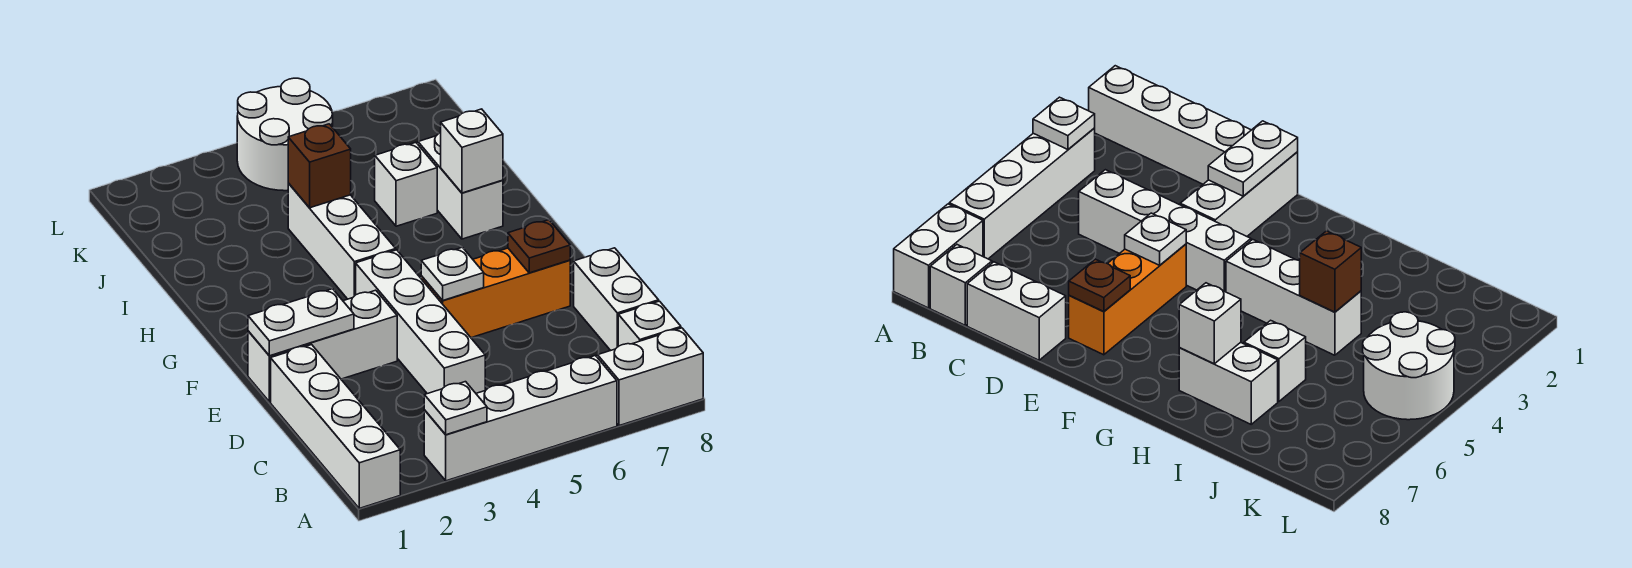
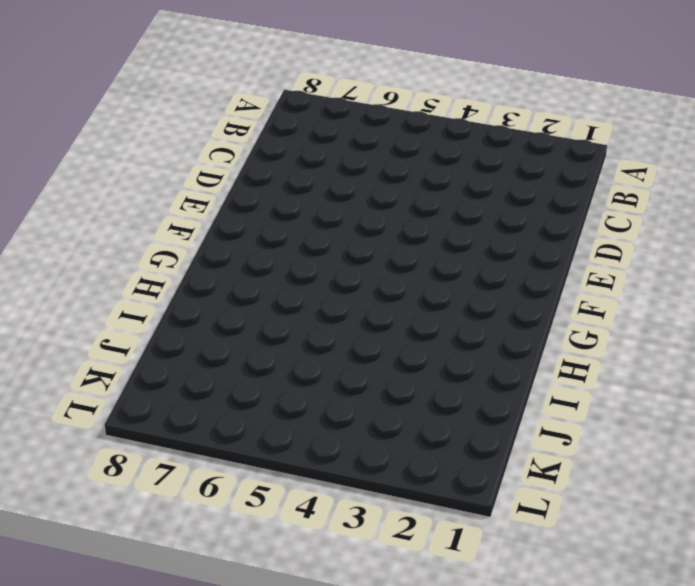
none -> white 1x4 brick [271,345,400,508]
none -> white 1x4 brick [424,356,617,481]
none -> white 1x2 brick [598,328,703,426]

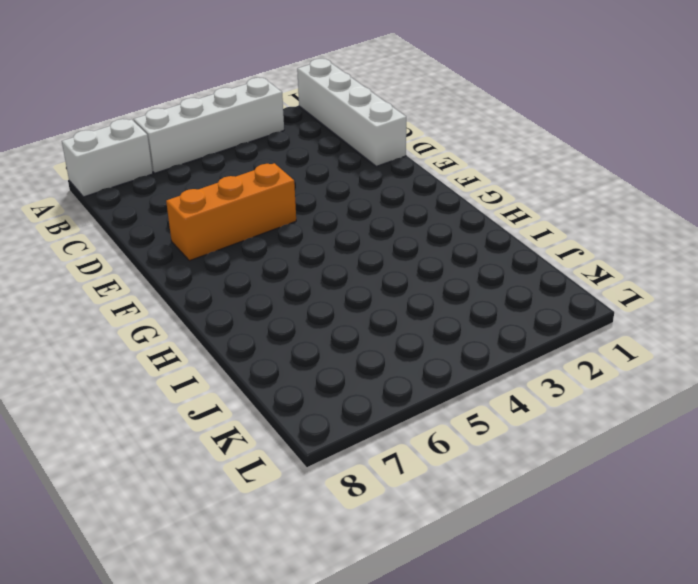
none -> white 1x1 brick [618,301,681,346]
none -> white 1x4 brick [356,250,485,394]
none -> white 1x2 brick [574,248,659,351]

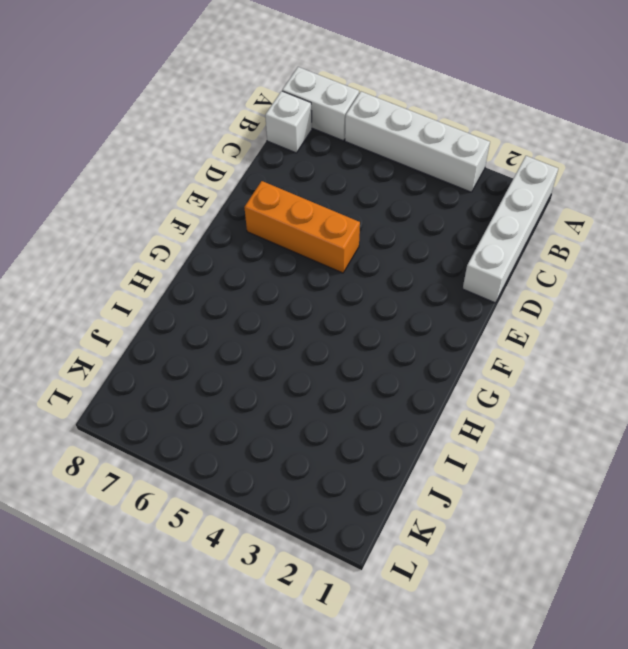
none -> white 1x4 brick [356,250,485,394]
none -> white 1x2 brick [574,248,659,351]
none -> white 1x3 brick [248,290,397,402]

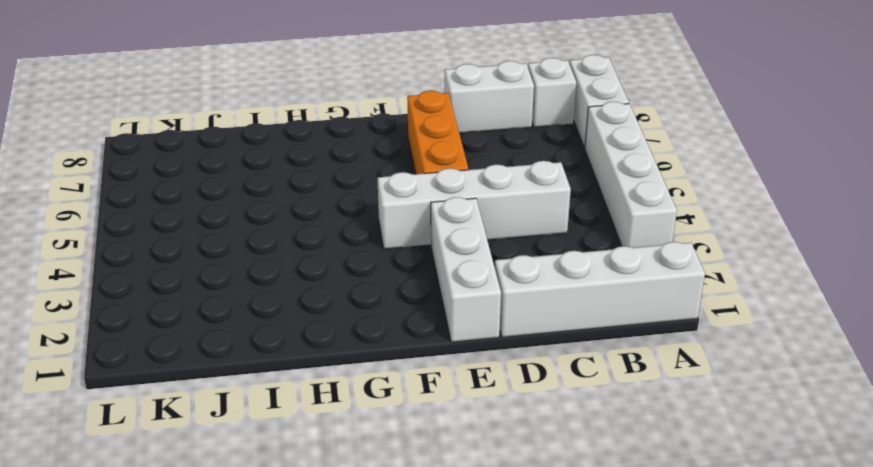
none -> white 1x3 brick [288,183,396,299]
none -> white 1x2 brick [418,133,503,239]
none -> white 1x1 brick [375,142,437,226]

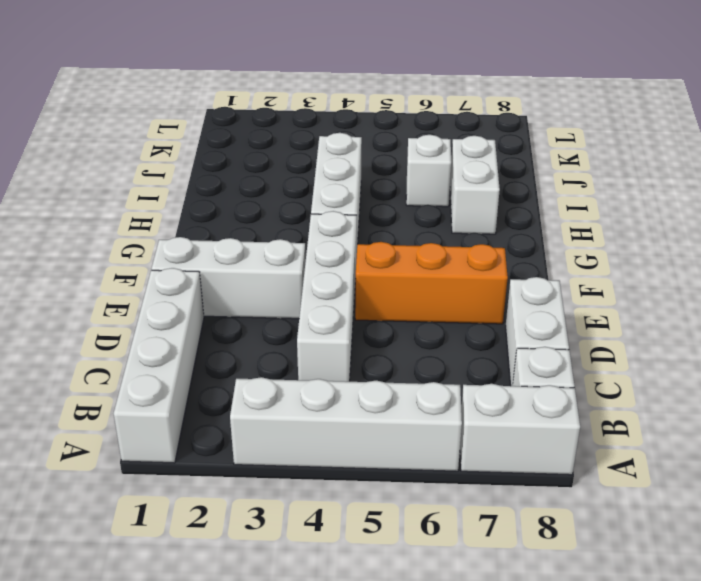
none -> white 2x2 round brick [237,78,333,191]
none -> white 1x1 plate [424,382,487,435]
none -> white 1x2 plate [248,289,354,356]

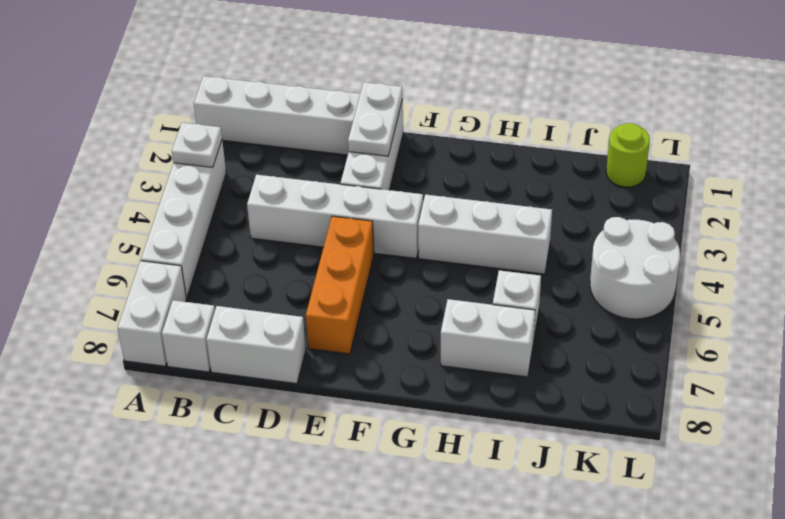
lime 1x1 round brick [606,123,650,187] -> none
none -> white 1x1 plate [421,247,484,300]
none -> brown 1x1 plate [508,220,570,273]
none -> white 1x1 brick [441,109,503,193]

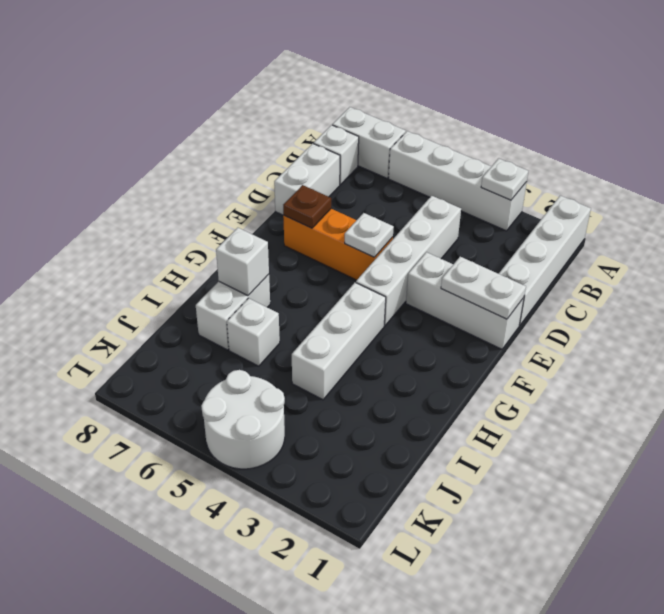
none -> brown 1x1 brick [288,124,351,208]

